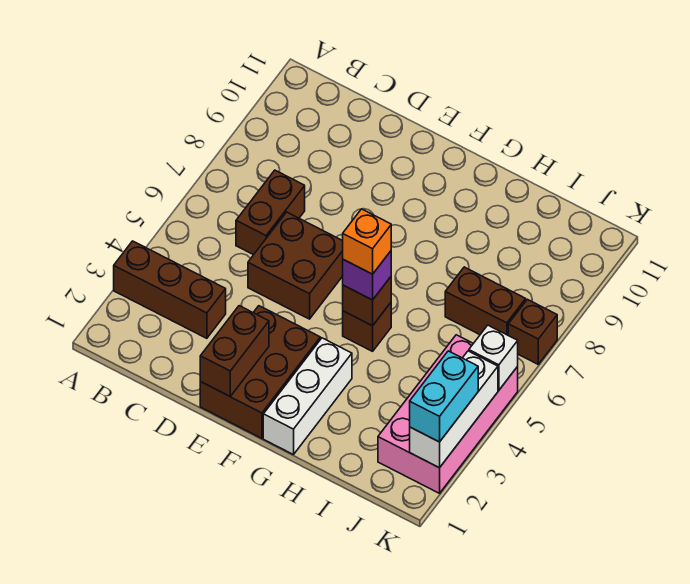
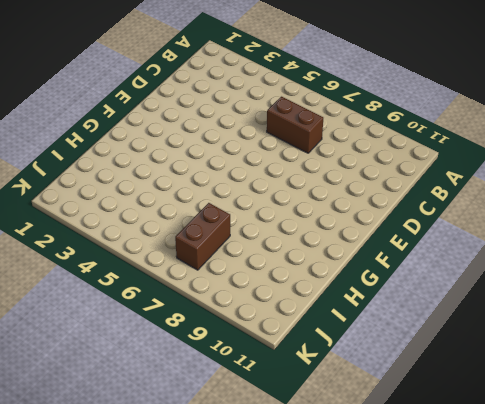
none -> brown 1x3 brick [114,241,226,338]
none -> brown 2x2 brick [248,212,343,319]
none -> brown 2x3 brick [200,306,320,438]

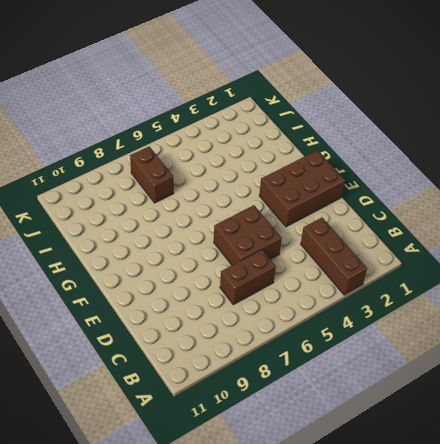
none -> white 1x3 brick [263,338,352,455]
none -> brown 1x1 brick [343,303,391,351]
none -> pink 2x4 brick [378,335,518,493]

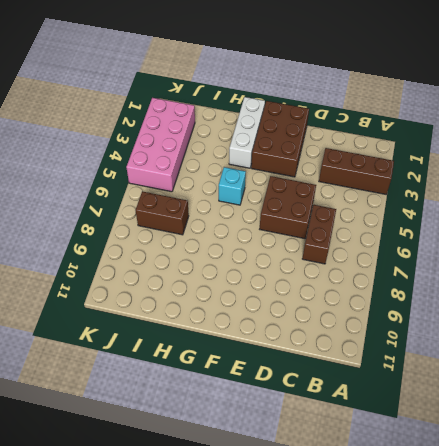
cyan 1x1 brick [219,167,246,205] -> brown 1x1 brick [343,303,391,351]
none -> brown 1x1 brick [508,299,557,364]
none -> brown 1x2 brick [200,306,269,396]
none -> brown 1x1 brick [343,277,391,326]

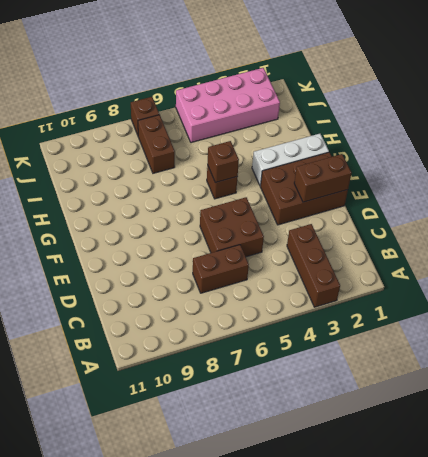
none -> white 1x3 brick [410,351,498,468]
none -> white 1x1 brick [469,325,518,390]
none -> purple 1x1 brick [343,251,391,300]

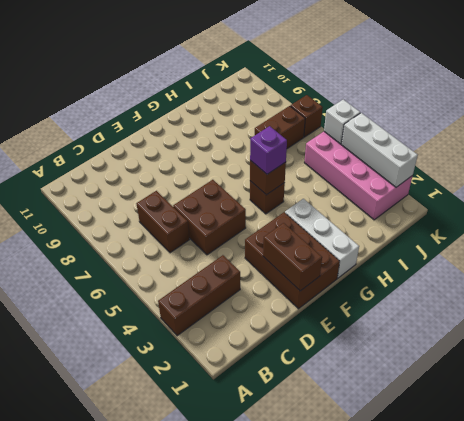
none -> cyan 1x2 brick [410,351,478,442]
none -> orange 1x1 brick [343,209,391,274]

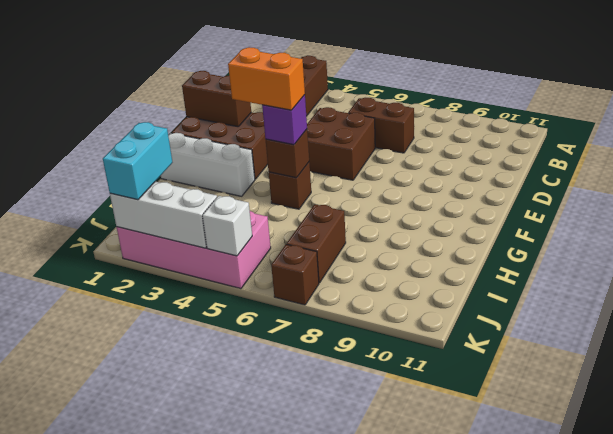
orange 1x2 brick [228,47,305,110] -> orange 1x1 brick [343,209,391,274]
cyan 1x2 brick [103,122,172,200] -> cyan 1x2 brick turned to [410,351,478,442]

